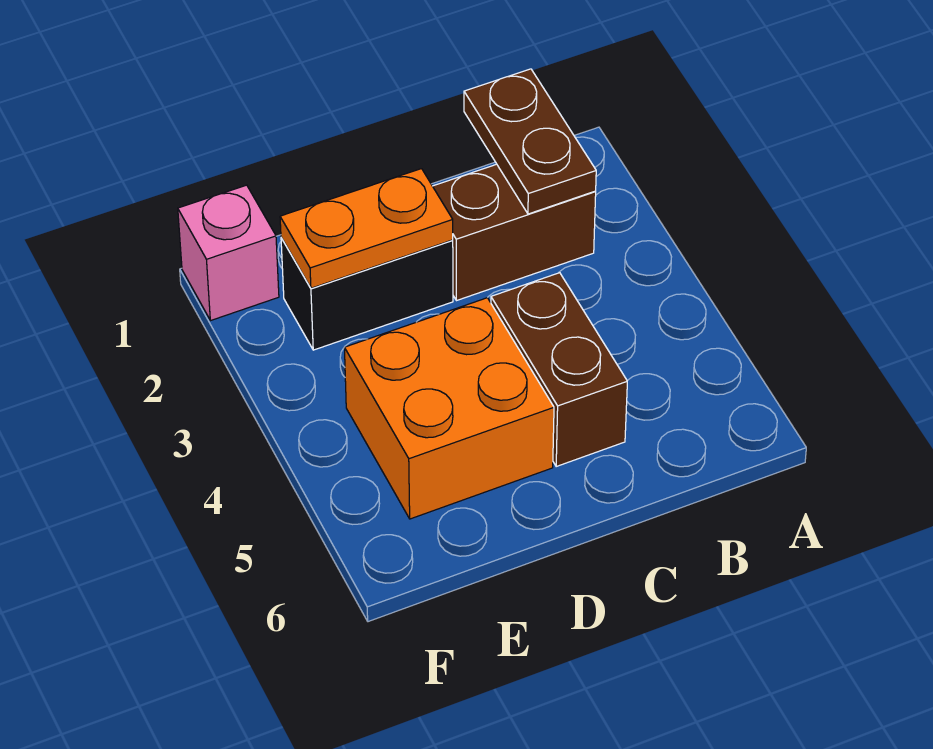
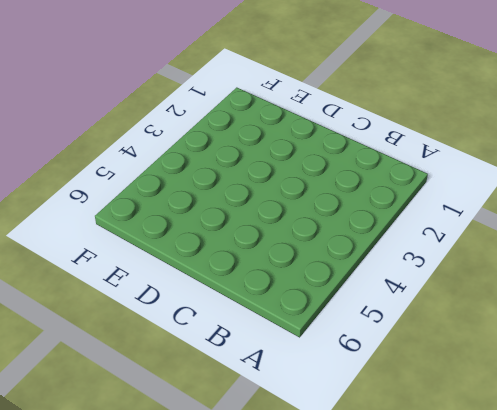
none -> brown 1x2 brick [433,164,596,301]
none -> brown 1x2 brick [491,273,627,466]

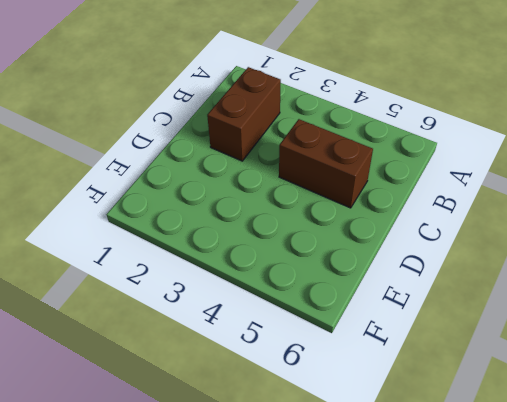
none -> black 1x2 brick [281,238,453,350]
none -> orange 2x2 brick [344,298,554,519]

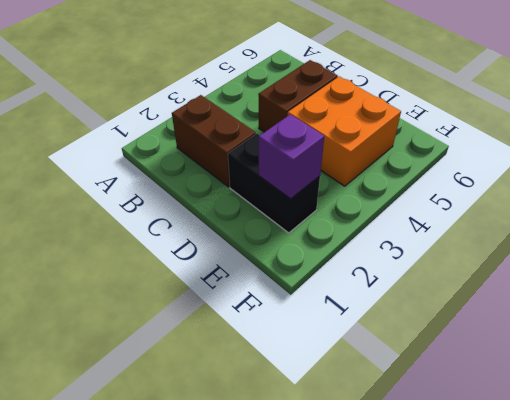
purple 1x1 brick [259,114,324,199] -> orange 1x2 plate [280,169,453,288]
none -> pink 1x1 brick [178,185,279,321]
none -> brown 1x2 plate [464,69,596,214]

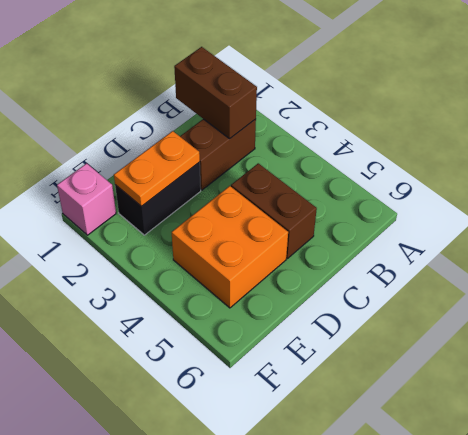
brown 1x2 brick [174,47,257,139] -> brown 1x2 plate [464,69,596,214]

